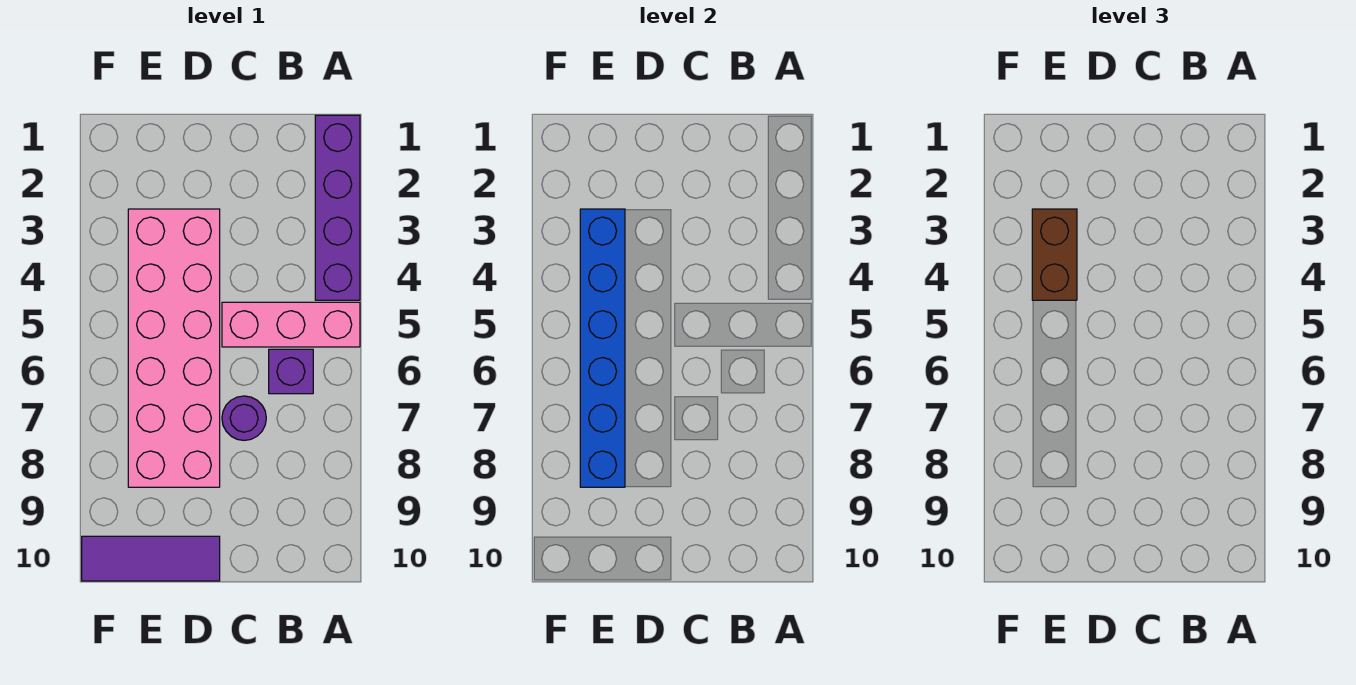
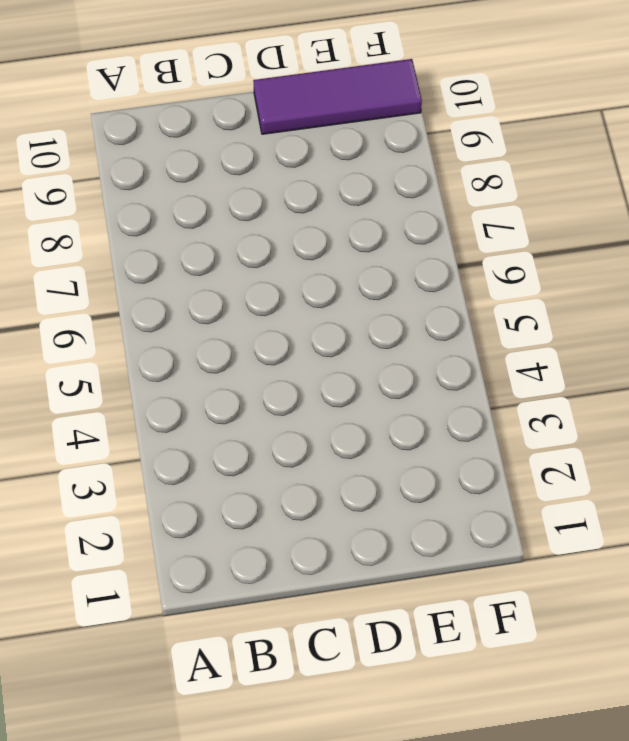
none -> purple 1x4 brick [315,115,360,300]
none -> pink 1x3 brick [222,302,360,347]

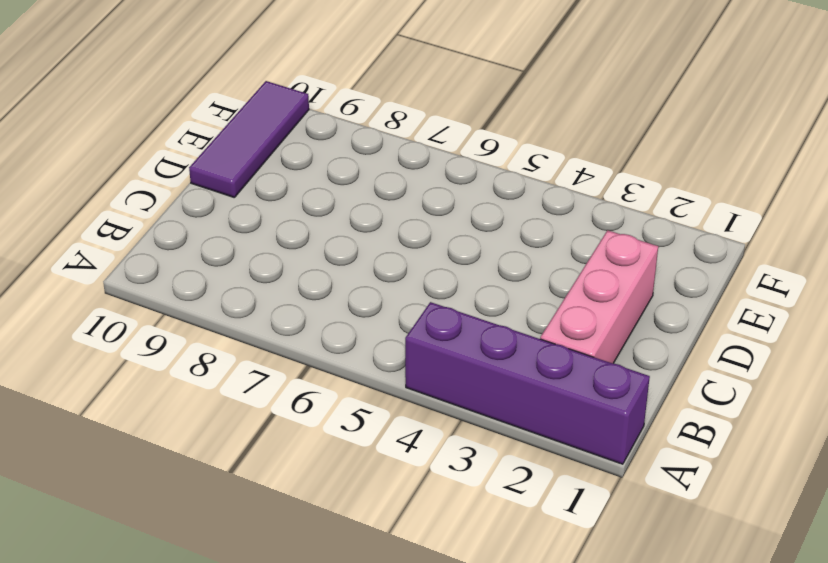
pink 1x3 brick [540,230,658,363] -> pink 1x3 brick moved to [222,302,360,347]
none -> purple 1x1 brick [269,349,313,394]
none -> purple 1x1 round brick [222,396,266,440]

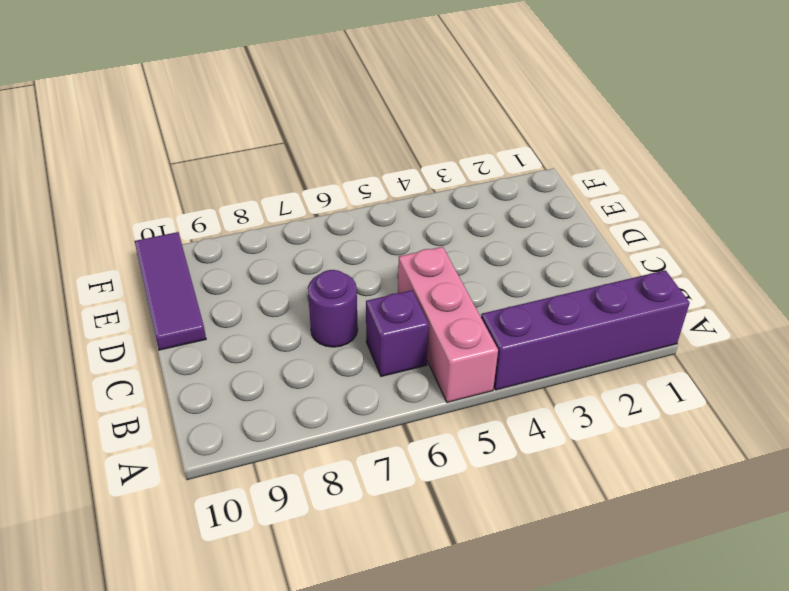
none -> pink 2x6 brick [128,209,220,487]
none -> blue 1x6 brick [580,209,625,487]

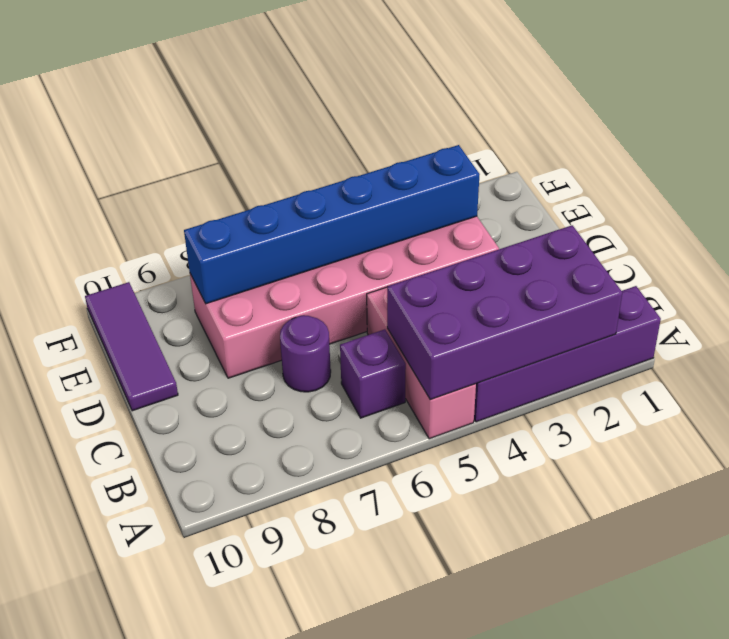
purple 2x4 brick [387,225,622,399] -> none
none -> brown 1x2 brick [1032,209,1077,300]

